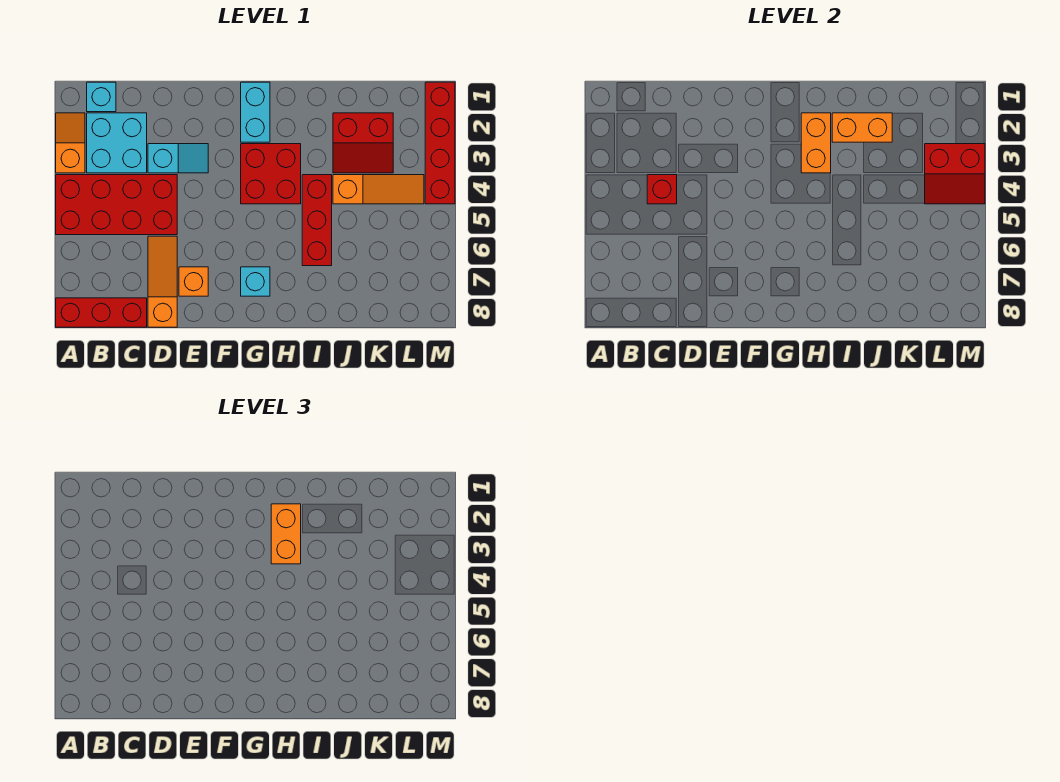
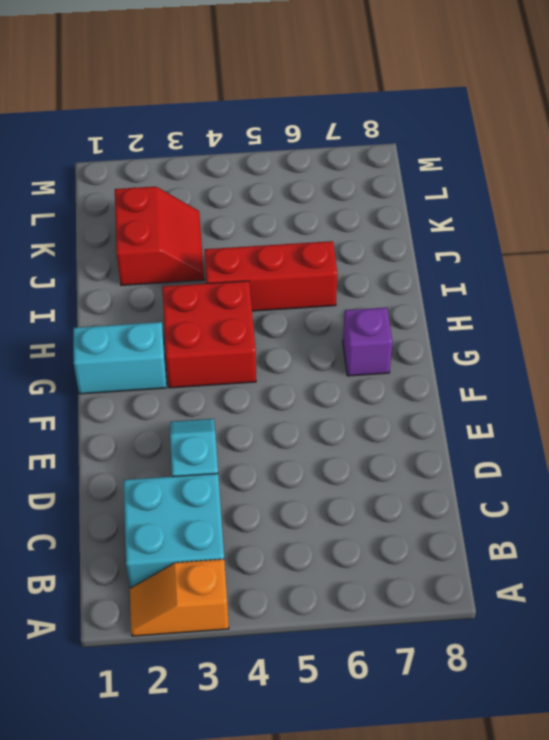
purple 1x1 brick [343,307,393,376] -> cyan 1x1 brick [241,267,270,296]
none -> red 2x4 brick [56,175,177,235]
none -> red 1x3 brick [56,298,147,327]
none -> cyan 1x1 brick [87,82,116,112]

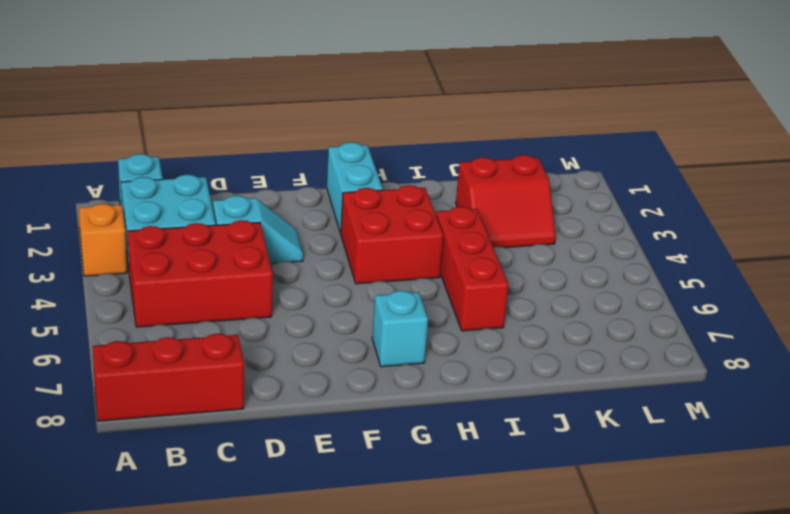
red 2x3 brick [128,220,273,327] -> red 2x4 brick [56,175,177,235]
none -> orange 1x3 slope [148,236,177,327]
none -> orange 1x1 brick [179,267,208,296]
none -> orange 1x3 slope [333,175,424,204]

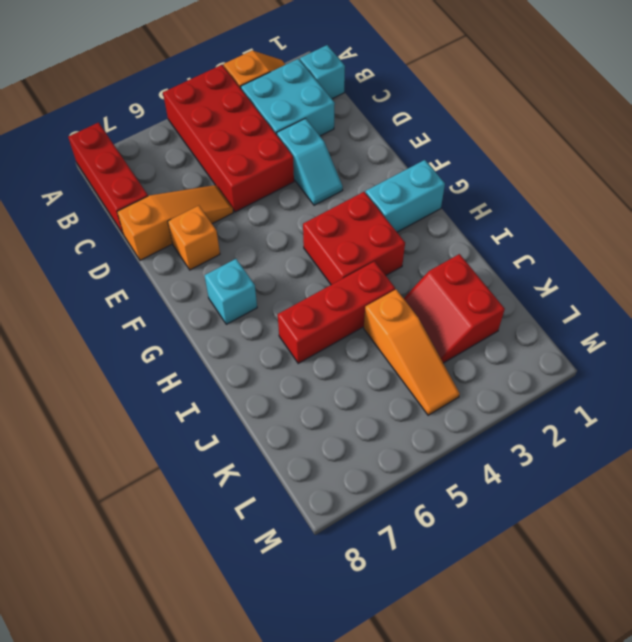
none -> red 1x4 brick [425,82,455,204]
none -> red 1x1 brick [647,175,677,204]
none -> orange 1x2 brick [801,113,831,173]

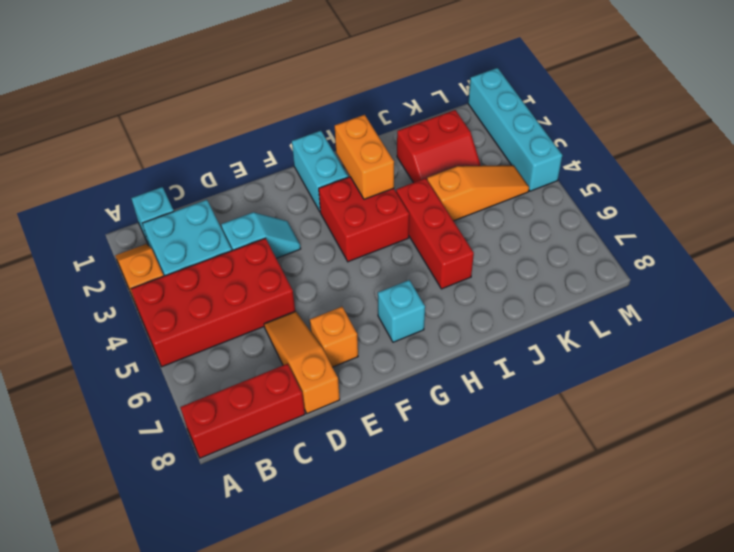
cyan 1x4 brick [468,68,562,191] -> red 1x4 brick [425,82,455,204]
none -> red 1x1 brick [647,175,677,204]
none -> orange 1x2 brick [832,113,892,142]
none -> red 2x2 slope [925,144,985,204]

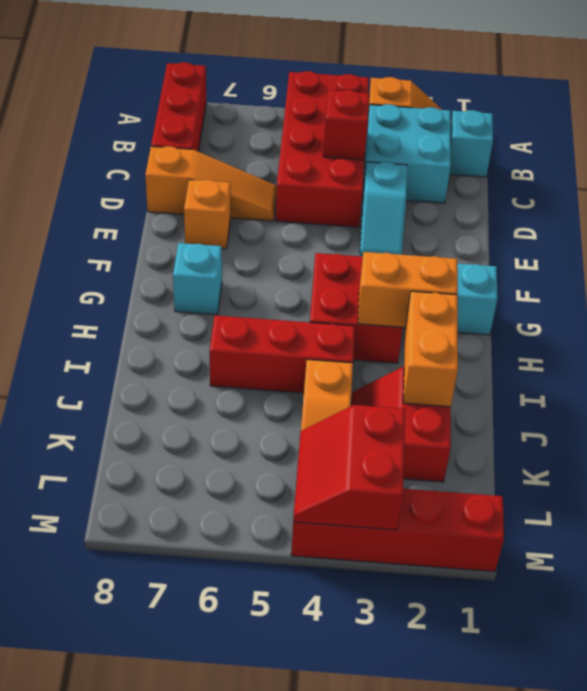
none -> orange 1x2 brick [271,504,301,564]

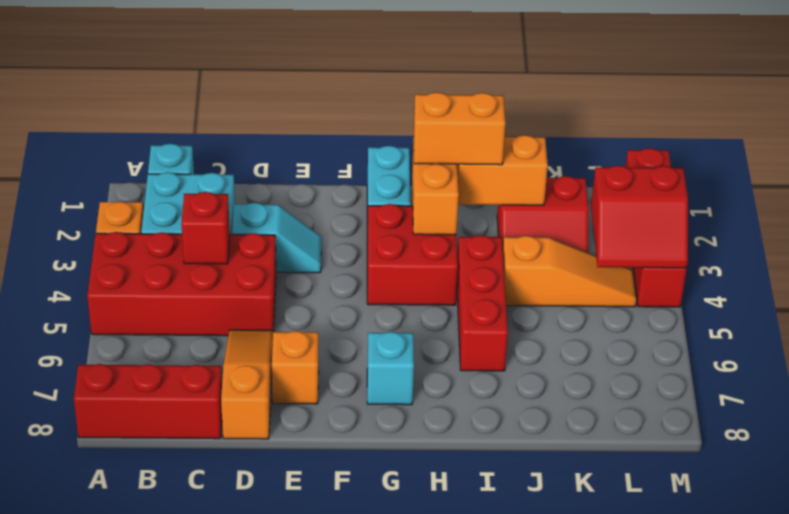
orange 1x2 brick [413,92,505,165] -> orange 1x2 brick turned to [271,504,301,564]

